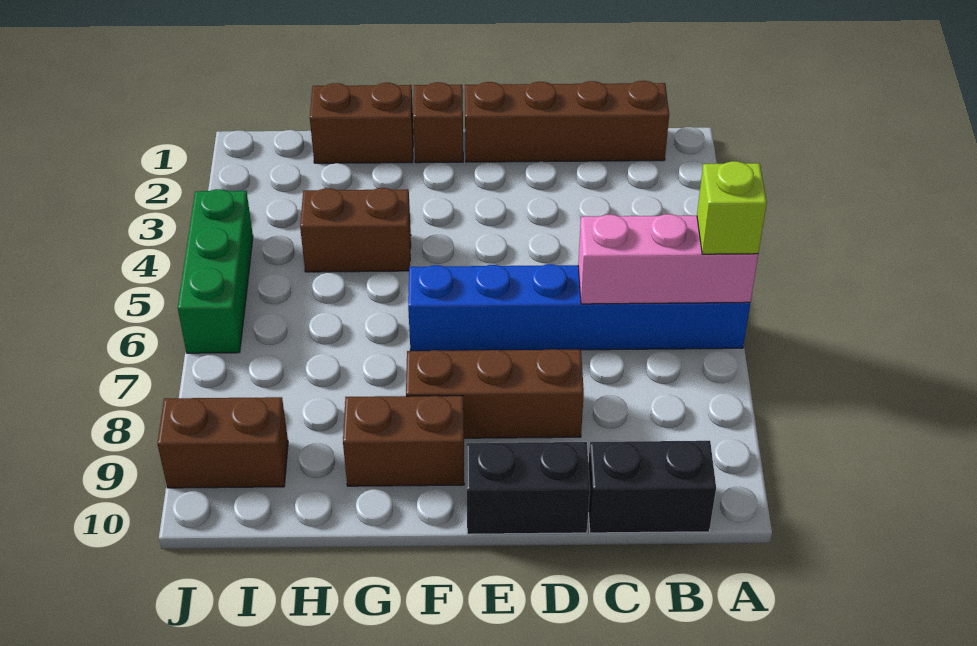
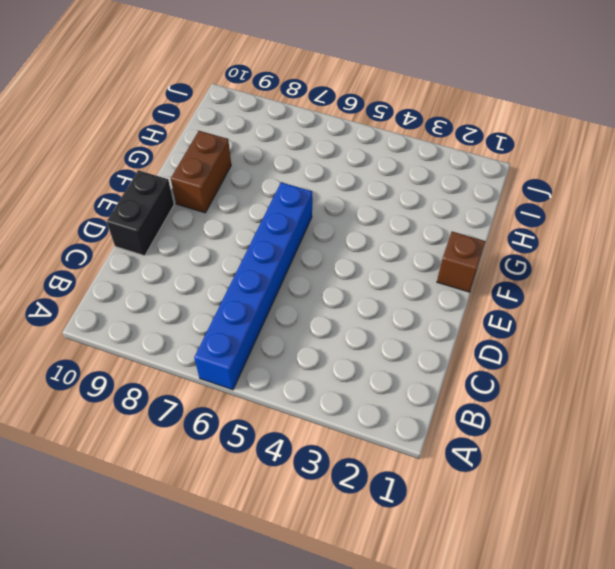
none -> brown 1x4 brick [465,81,669,162]
none -> black 1x2 brick [588,441,716,533]
none -> brown 1x3 brick [406,349,584,438]

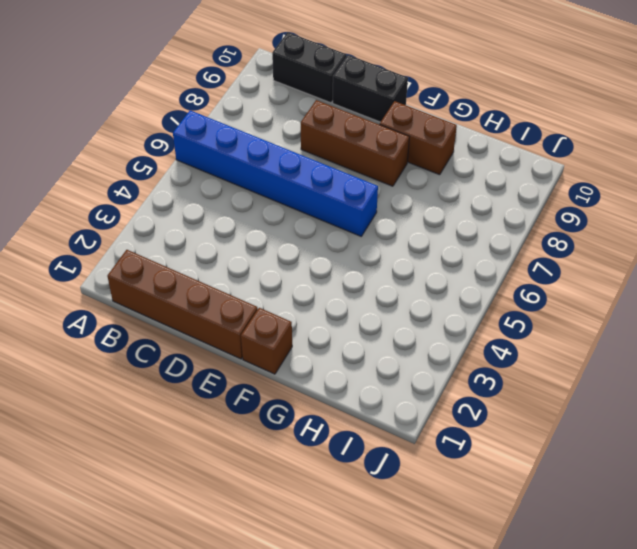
none -> brown 1x2 brick [310,83,414,163]
none -> brown 1x2 brick [300,188,411,272]
none -> brown 1x2 brick [157,397,288,488]

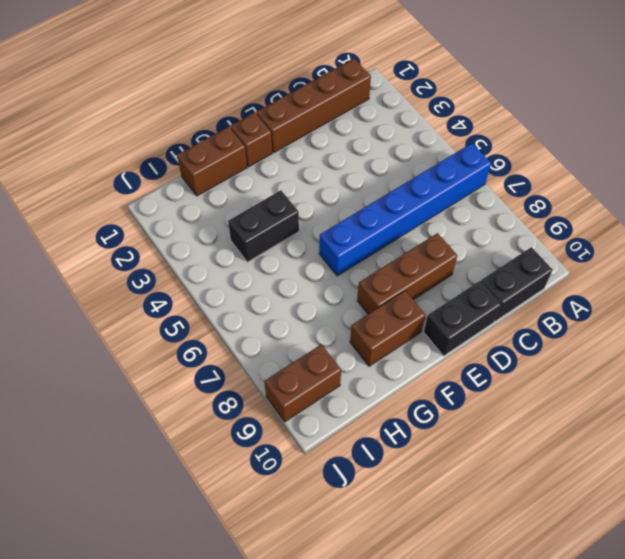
black 1x2 brick [228,190,299,262] -> brown 1x2 brick [300,188,411,272]
none -> green 1x3 brick [178,189,253,353]
none -> pink 1x3 brick [578,214,758,304]
none -> lime 1x1 brick [697,161,767,254]

